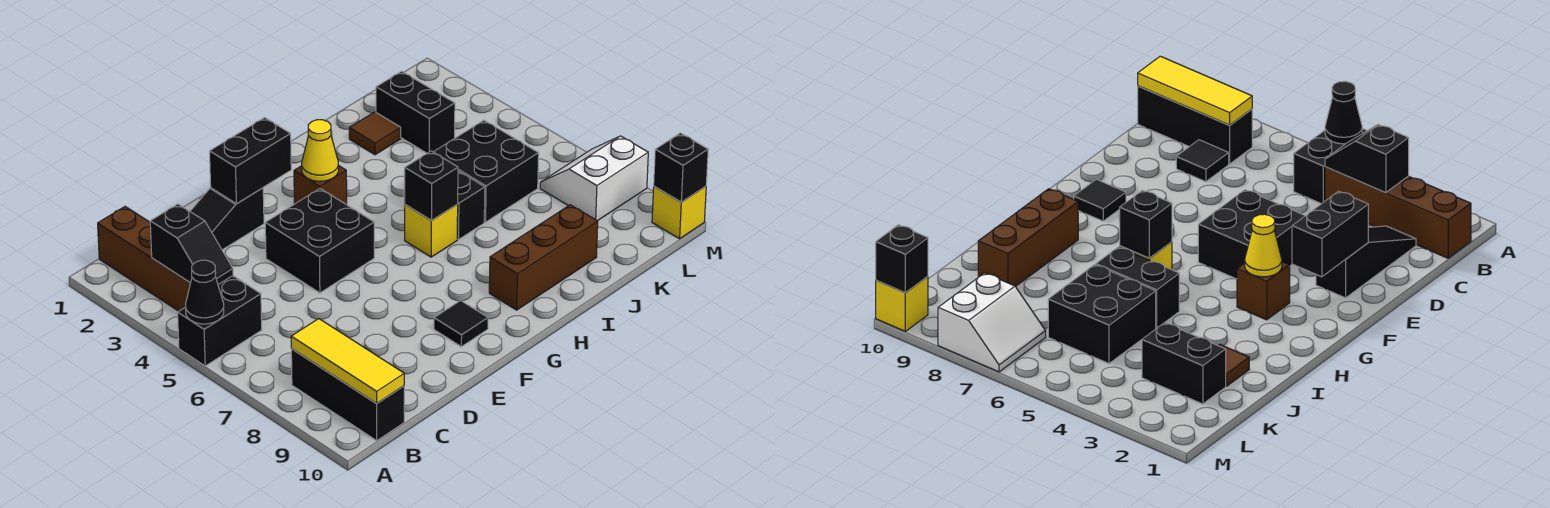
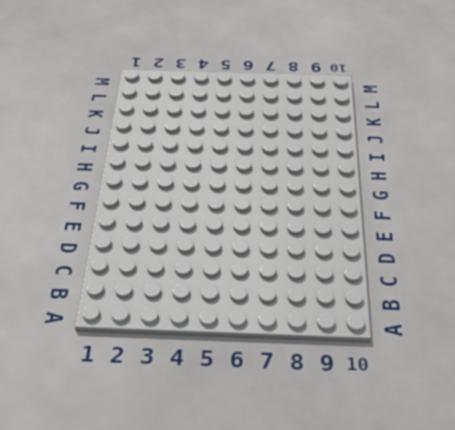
none -> black 1x2 brick [178,277,262,366]
none -> brown 1x4 brick [98,207,233,311]
none -> black 1x3 brick [291,349,404,441]

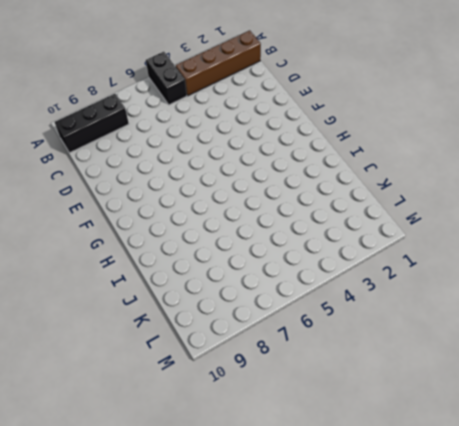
none -> black 1x3 slope [190,188,264,250]
none -> black 1x1 tile [1176,140,1229,182]
none -> black 2x2 brick [265,189,374,293]

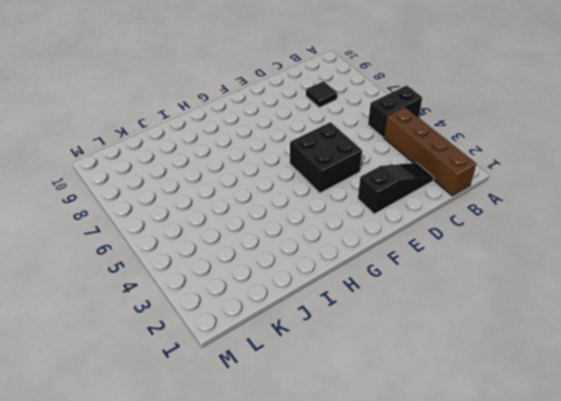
none -> black 1x3 brick [291,349,404,441]
none -> black 1x1 tile [434,301,488,347]
none -> brown 1x1 brick [294,165,347,205]

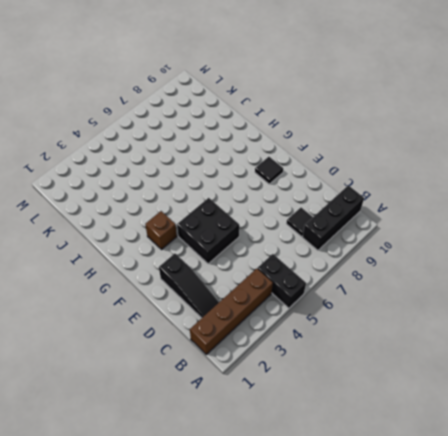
none -> yellow 1x1 brick [405,205,458,257]
none -> brown 1x3 brick [489,205,598,310]
none -> black 1x2 brick [404,171,485,240]

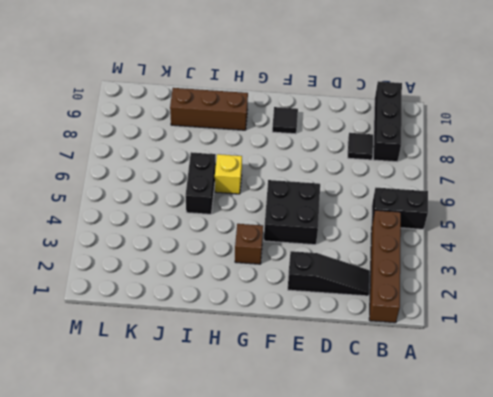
none -> brown 1x1 tile [349,112,401,155]
none -> black 2x2 brick [434,120,539,222]
none -> black 1x2 brick [376,71,455,153]

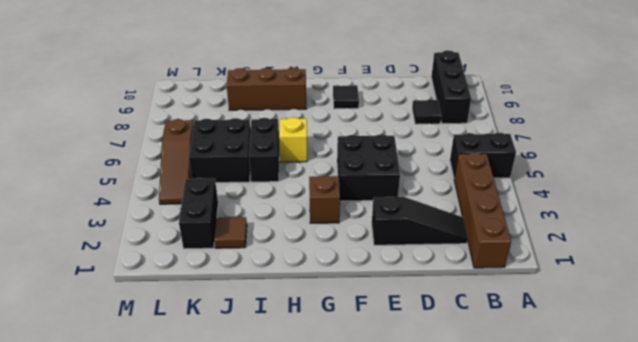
brown 1x3 slope [159,119,194,204] -> none
none -> white 2x2 slope [540,136,648,221]
none -> yellow 1x1 brick [652,186,706,239]
none -> black 1x1 cone [185,260,224,324]

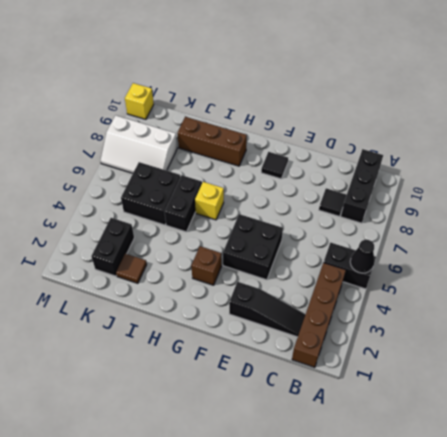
white 2x3 slope [100,115,177,173] -> white 2x2 slope [540,136,648,221]
none -> black 1x2 slope [150,204,233,285]
none -> yellow 1x3 tile [291,319,404,403]
none -> black 1x2 brick [210,118,291,204]

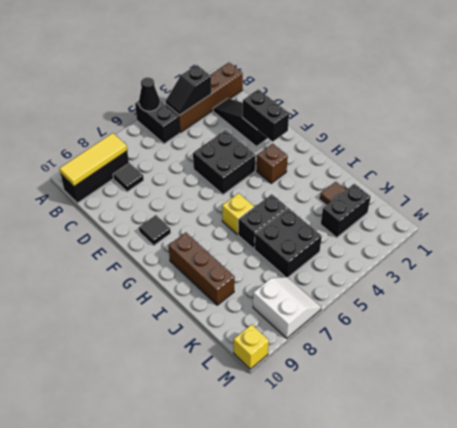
none -> yellow 1x1 cone [302,120,339,181]
none -> black 1x1 brick [404,151,458,221]
none -> black 1x1 brick [654,133,708,202]

